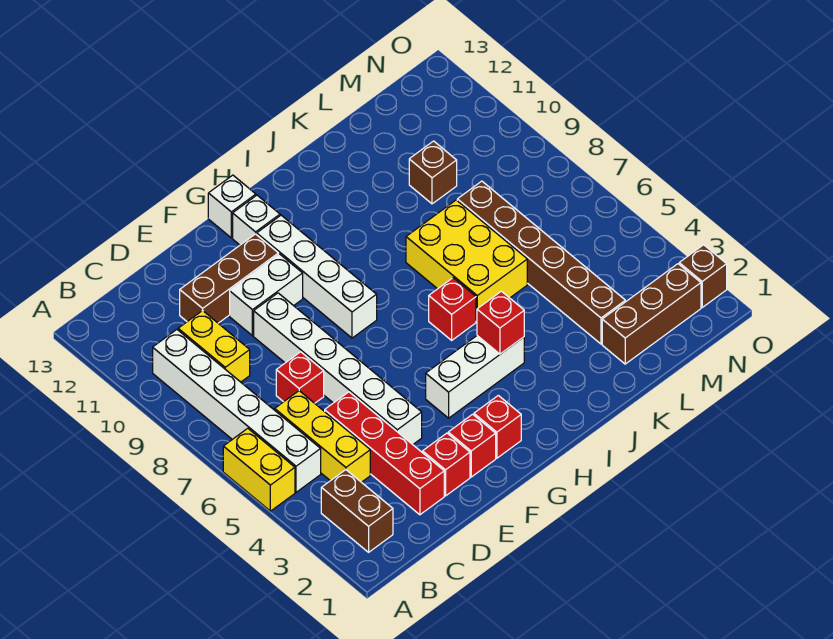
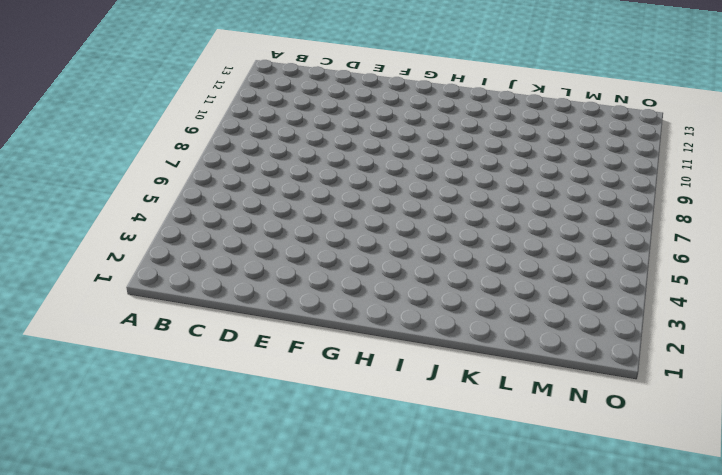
none -> yellow 1x2 brick [223,428,295,511]
none -> brown 1x2 brick [321,470,393,552]
none -> white 1x6 brick [153,330,321,492]

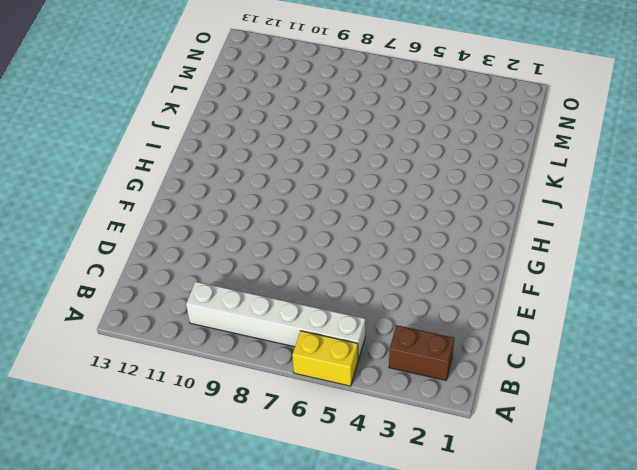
none -> yellow 1x3 brick [275,391,370,482]
none -> yellow 1x2 brick [178,311,250,382]
none -> red 1x4 brick [325,392,444,515]

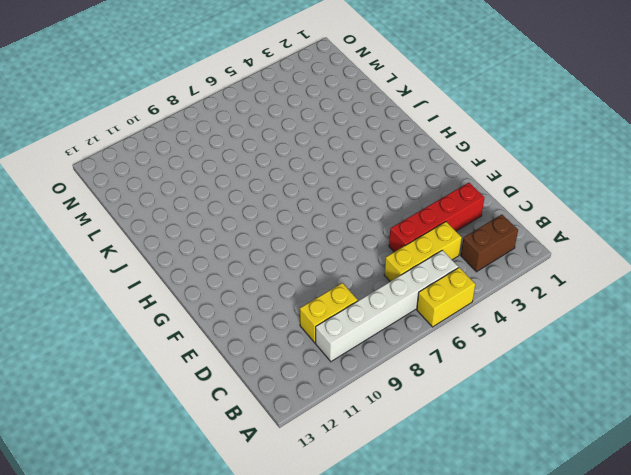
none -> red 1x1 brick [276,352,324,403]
none -> brown 1x3 brick [180,234,278,323]
none -> red 1x1 brick [423,433,470,496]

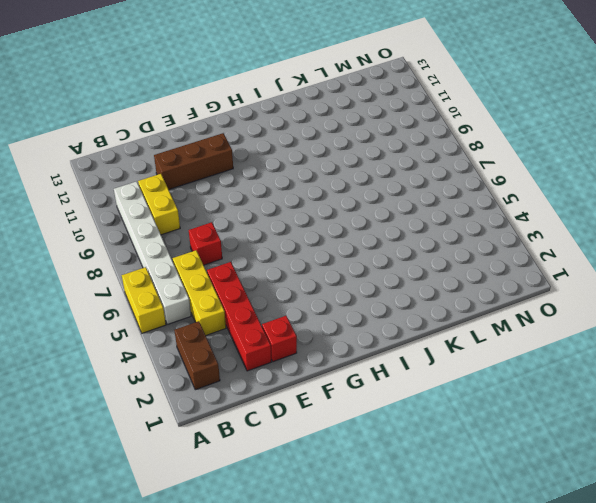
none -> white 1x6 brick [254,293,422,444]
none -> white 1x2 brick [230,254,303,336]
none -> red 1x1 brick [448,414,496,477]

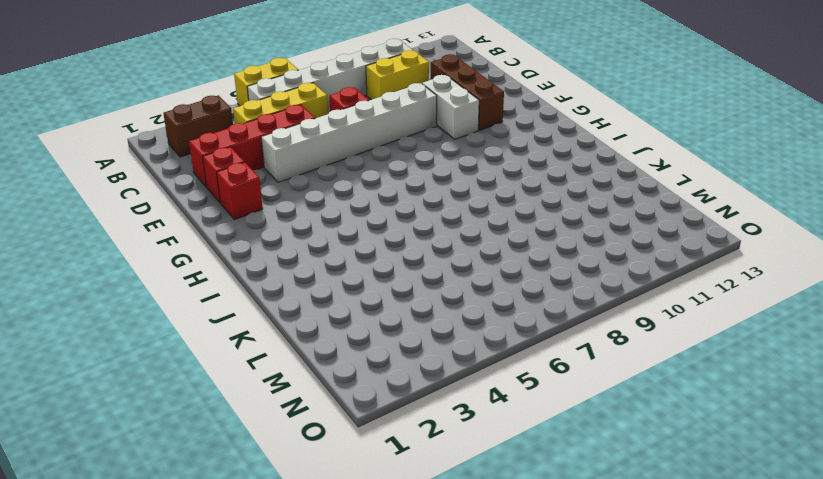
none -> red 1x1 brick [474,395,521,458]
none -> white 1x3 brick [426,336,524,418]
none -> white 1x4 brick [257,215,377,338]

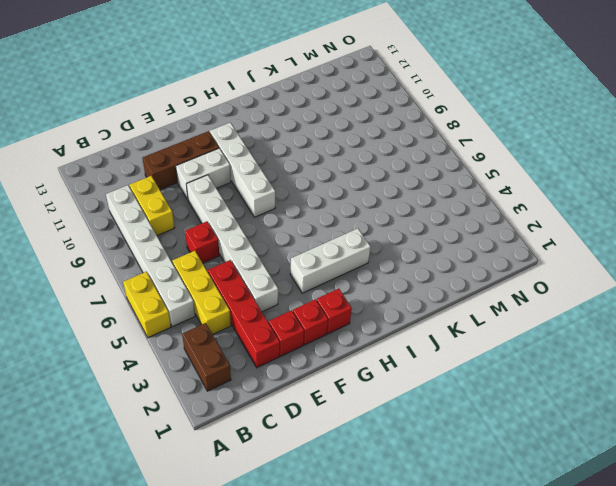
none -> white 1x1 brick [233,195,280,245]
none -> white 1x1 brick [208,175,256,238]
none -> red 1x1 brick [429,278,476,340]

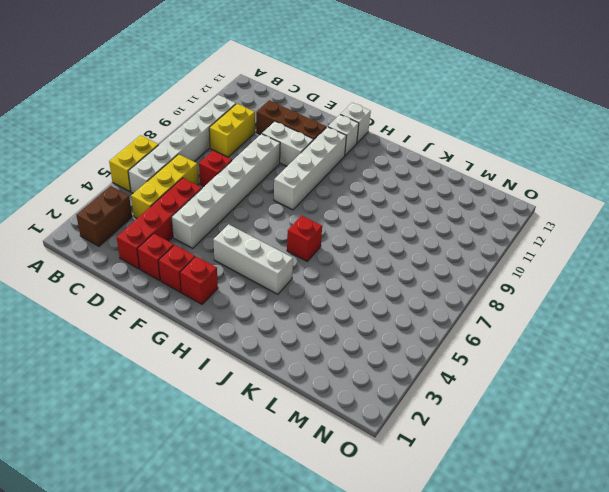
none -> yellow 2x3 brick [406,200,527,321]
none -> brown 1x3 brick [602,264,701,364]
none -> brown 1x6 brick [457,181,625,344]

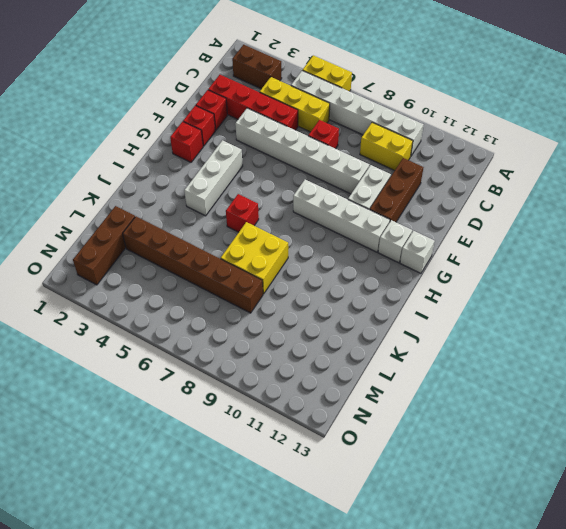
yellow 2x2 brick [221,222,288,294] -> yellow 2x3 brick [406,200,527,321]
none -> brown 1x1 brick [409,141,457,204]
none -> brown 1x1 brick [679,245,727,307]
none -> red 1x1 brick [477,291,524,354]

